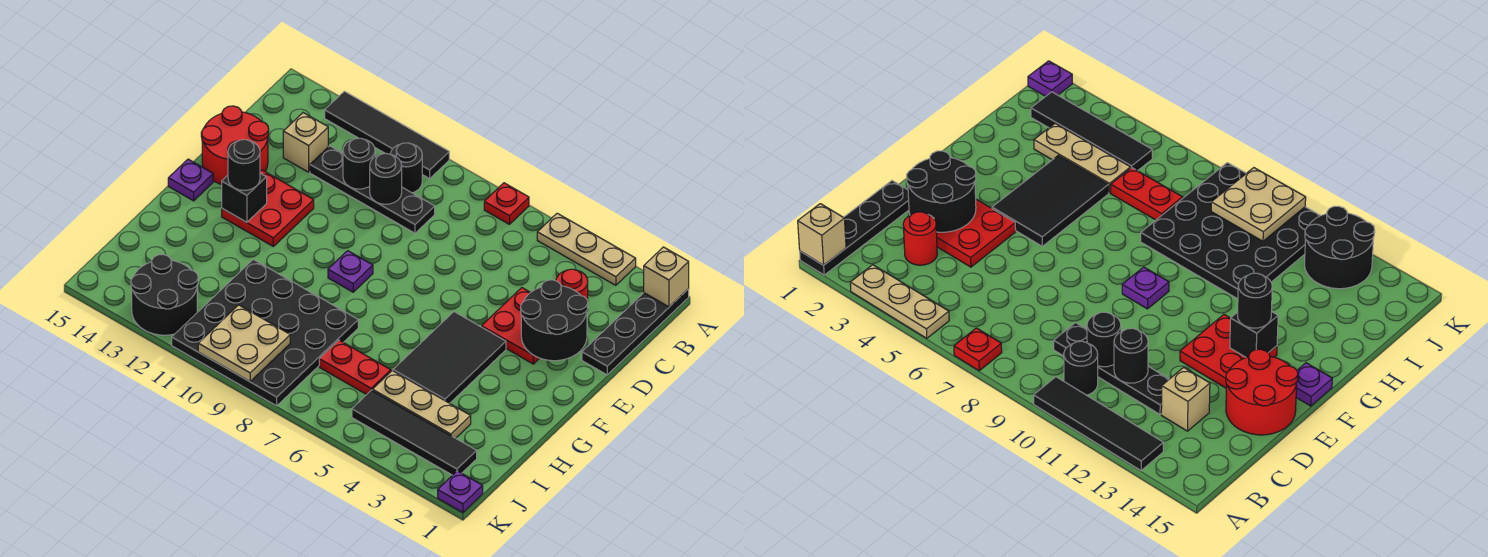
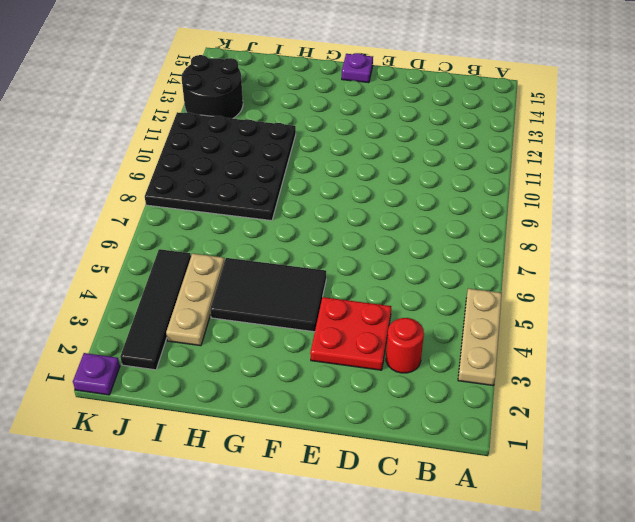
none -> black 1x4 plate [582,289,689,375]
none -> red 1x1 plate [484,183,529,224]
none -> black 1x4 tile [325,91,449,179]

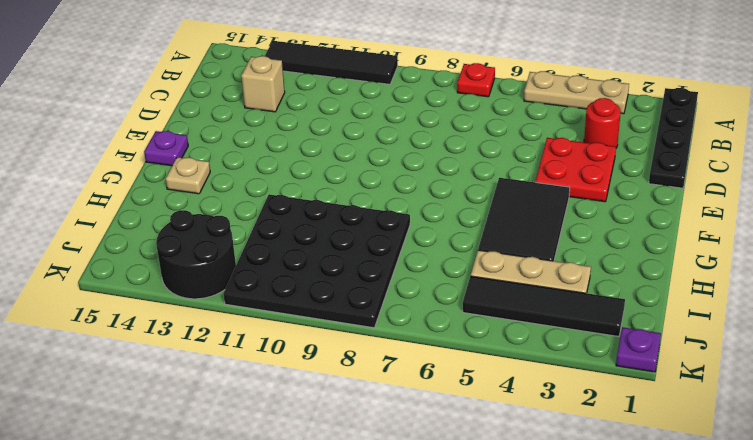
tan 1x1 plate [166,157,210,194] -> none
none -> black 1x1 round brick [391,143,422,193]
none -> black 1x4 plate [310,146,435,233]
none -> red 2x2 round brick [201,106,269,185]

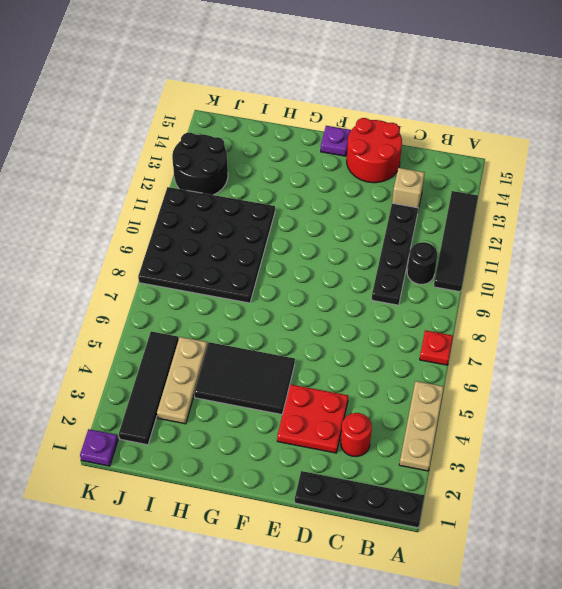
none -> red 2x2 plate [222,170,314,246]
none -> purple 1x1 plate [328,251,373,292]
none -> red 1x2 plate [319,340,391,395]

